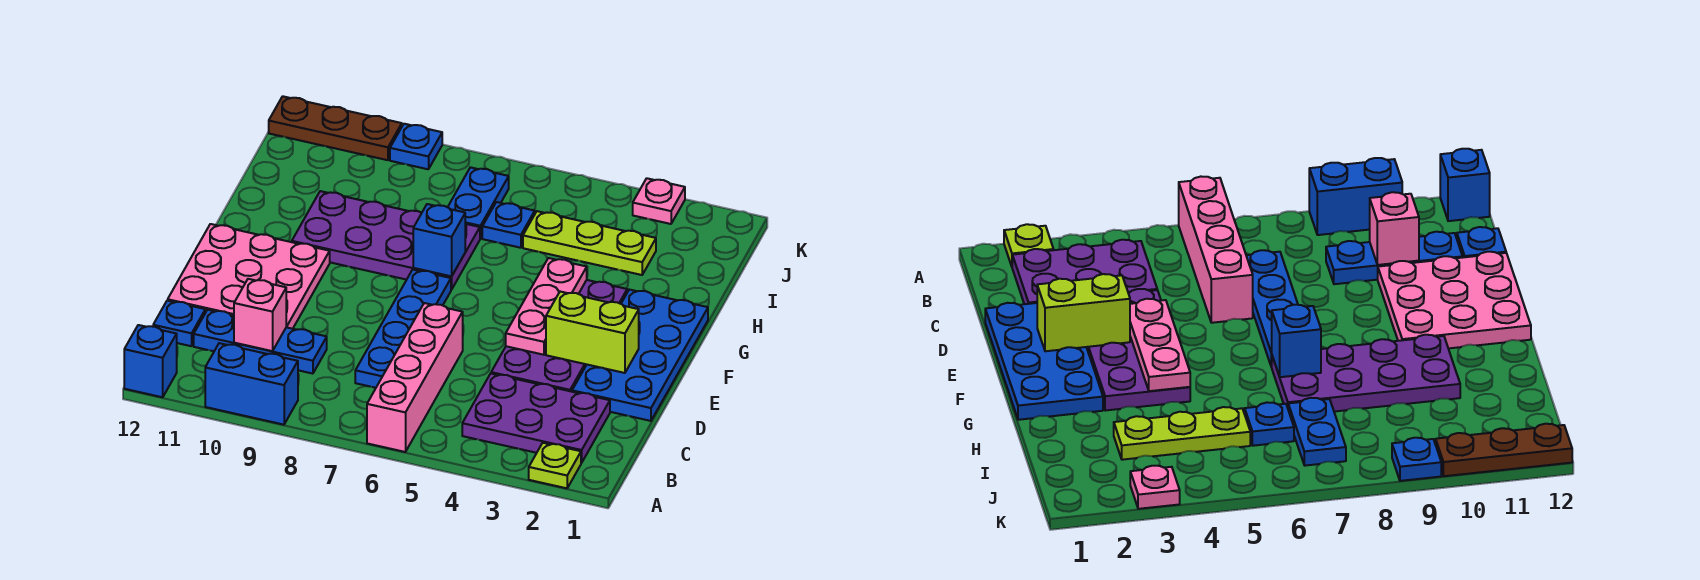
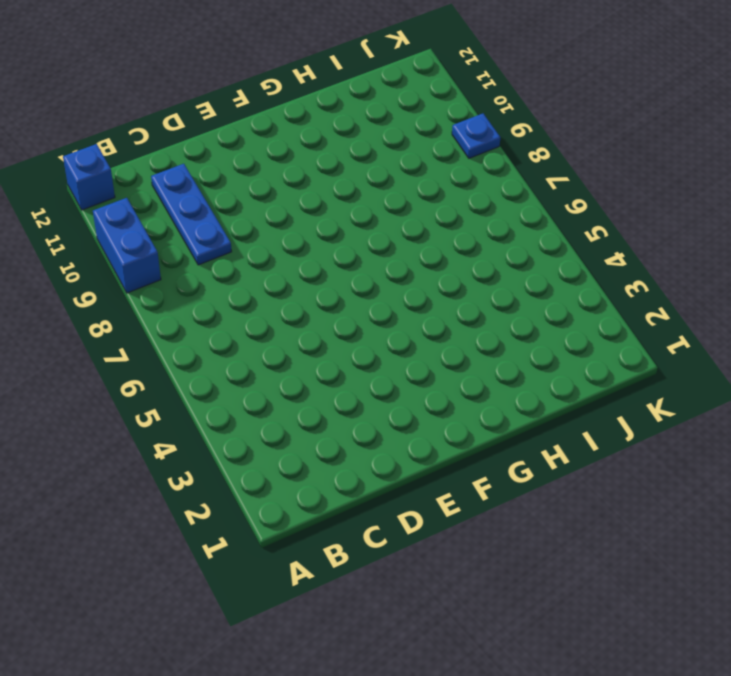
none -> lime 1x1 plate [529,443,581,488]
none -> pink 1x4 brick [367,303,463,452]
none -> purple 2x3 plate [462,374,610,463]

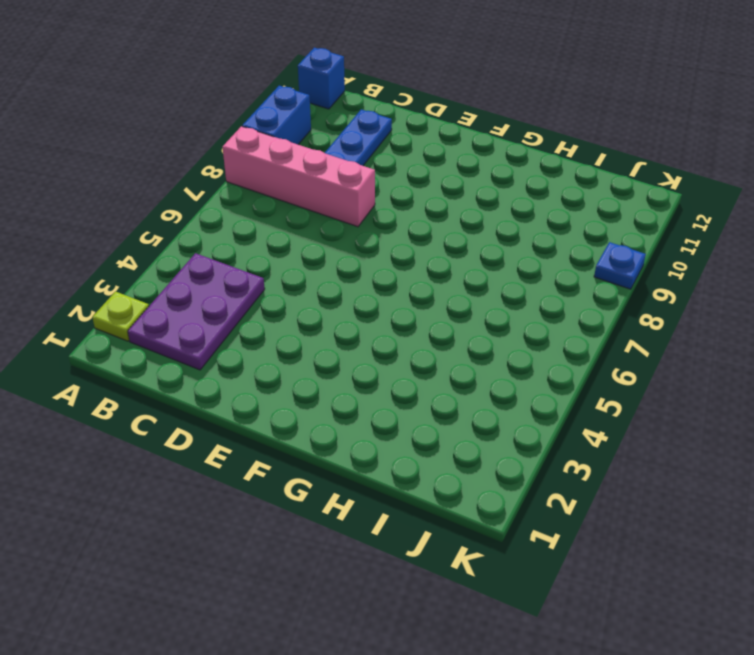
pink 1x4 brick [223,126,375,227] -> pink 1x4 brick moved to [367,303,463,452]
none -> blue 1x4 plate [355,270,451,388]
none -> blue 1x1 plate [153,301,205,346]
none -> blue 2x4 plate [572,290,708,421]

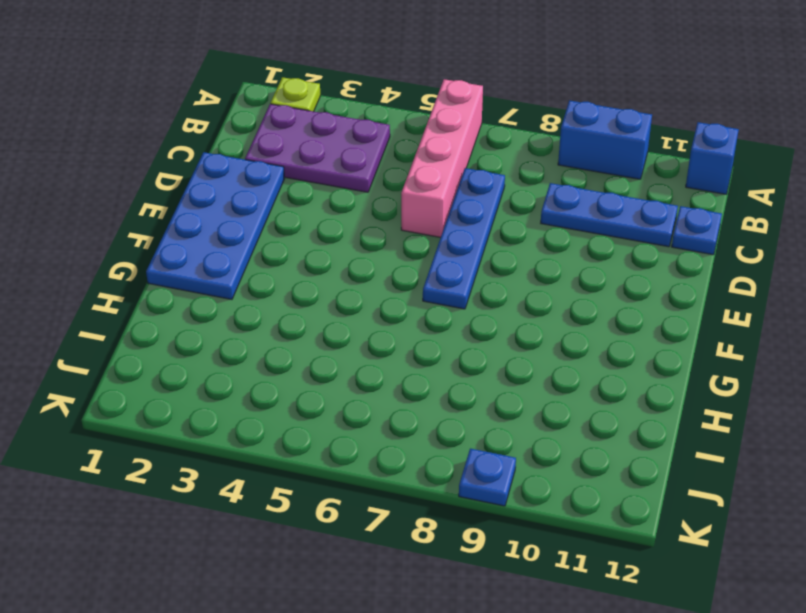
none -> purple 2x4 plate [491,280,627,392]
none -> pink 3x3 plate [168,224,330,329]
none -> purple 2x4 plate [292,191,480,290]

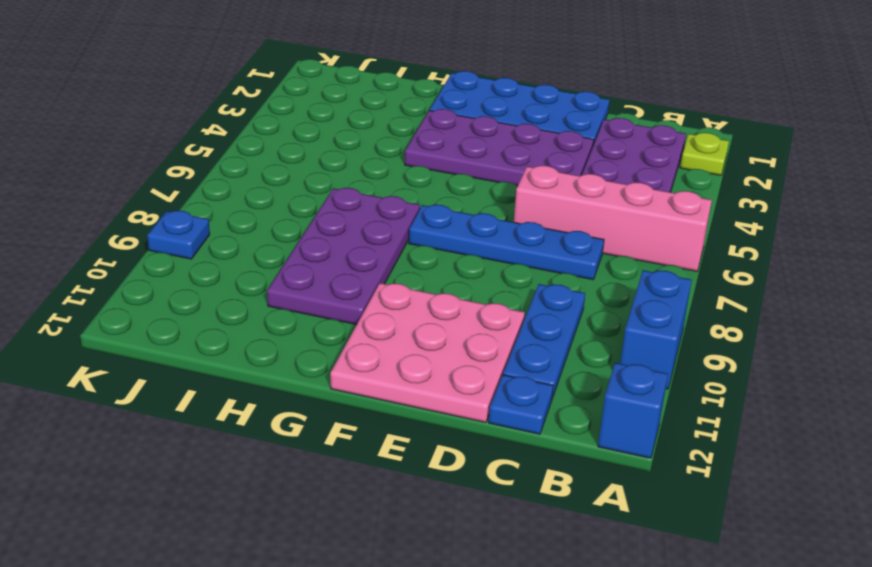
none -> lime 1x3 plate [523,211,656,275]
none -> blue 1x1 plate [482,202,535,248]
none -> blue 1x2 plate [448,167,509,239]

